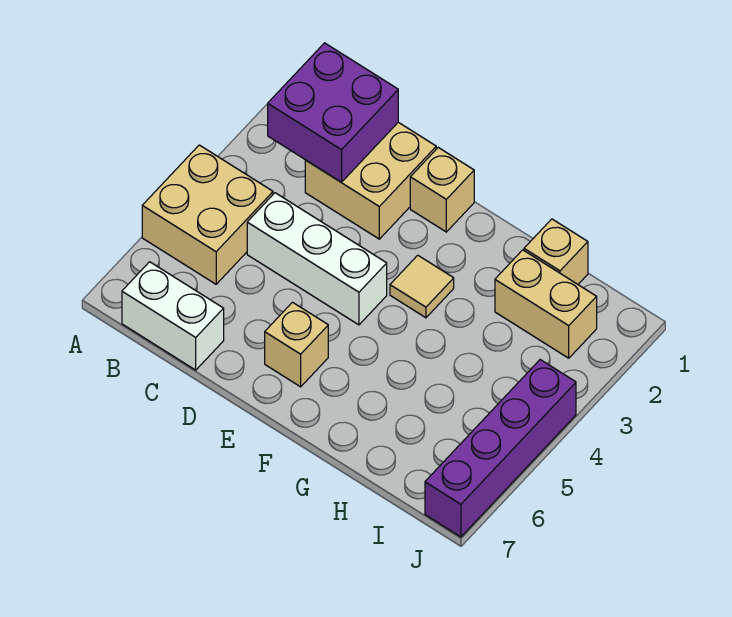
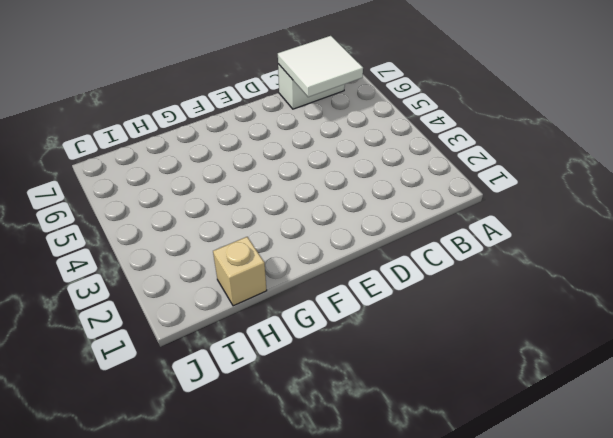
white 2x2 tile [278,36,363,97] -> none
none -> tan 2x2 brick [142,145,273,284]
none -> tan 2x2 brick [305,122,436,239]

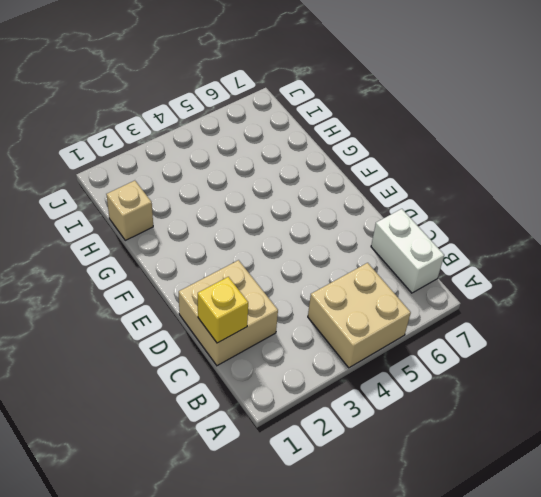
yellow 1x1 brick [198,277,248,343] -> purple 2x2 brick [268,43,398,182]
none -> white 1x3 brick [247,193,387,325]
none -> tan 1x1 brick [410,148,474,232]

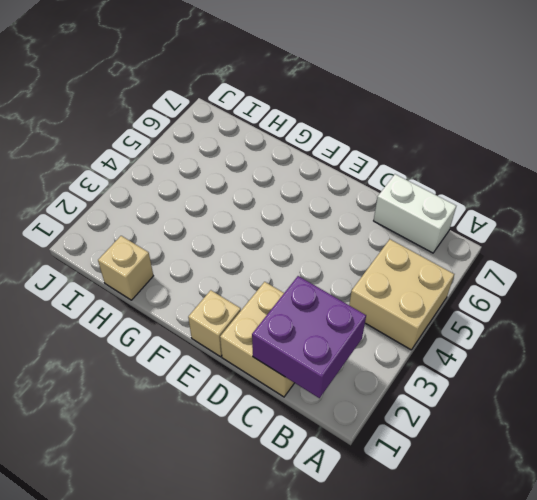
none -> white 1x3 brick [247,193,387,325]
none -> tan 1x1 brick [265,302,328,387]

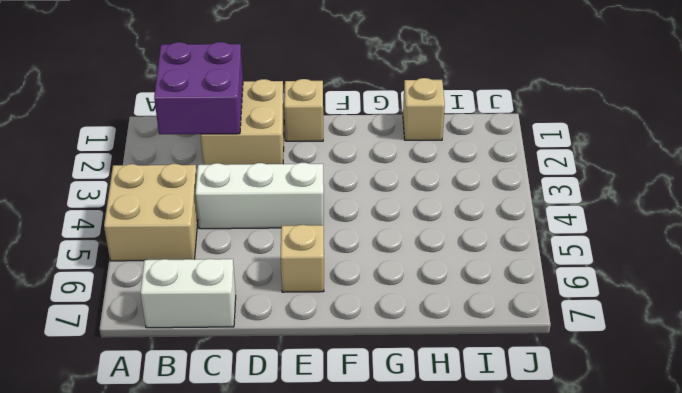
none -> tan 1x1 tile [390,255,454,318]
none -> tan 1x2 brick [495,250,597,358]

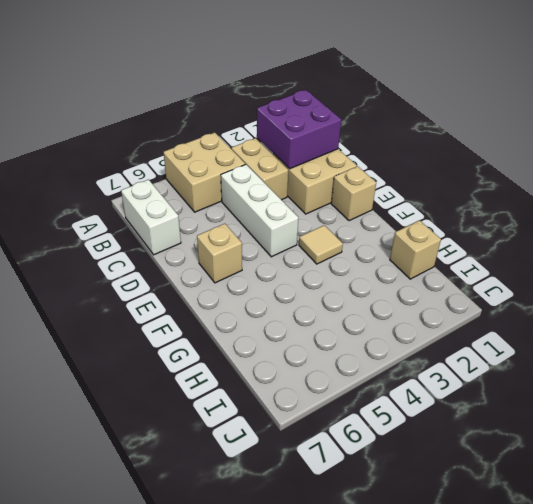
tan 1x2 brick [231,138,288,200] -> tan 1x2 brick moved to [495,250,597,358]
none -> purple 1x4 brick [425,360,576,537]

